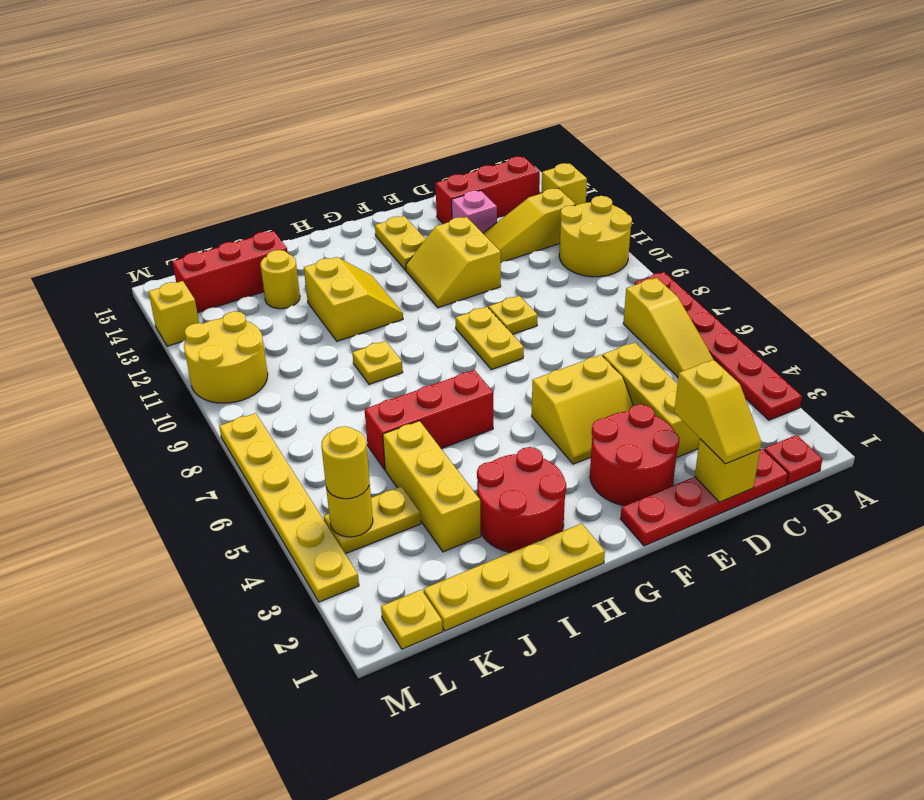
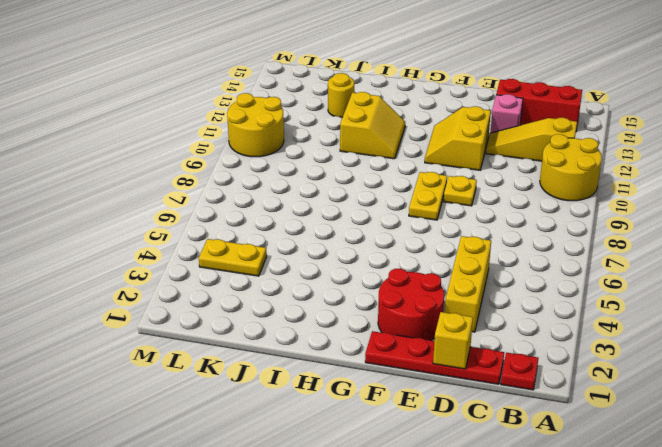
none -> red 1x6 plate [635,272,802,420]
none -> yellow 1x1 brick [542,163,587,205]
none -> yellow 1x3 slope [623,278,714,377]
none -> yellow 2x2 slope [532,355,633,464]

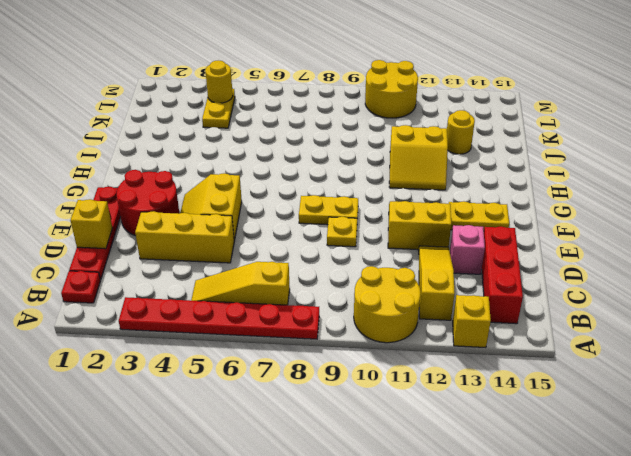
none -> yellow 1x4 plate [423,523,605,631]
none -> red 2x2 round brick [477,447,566,553]
none -> red 1x3 brick [364,370,493,469]
none -> yellow 1x1 plate [352,341,403,384]

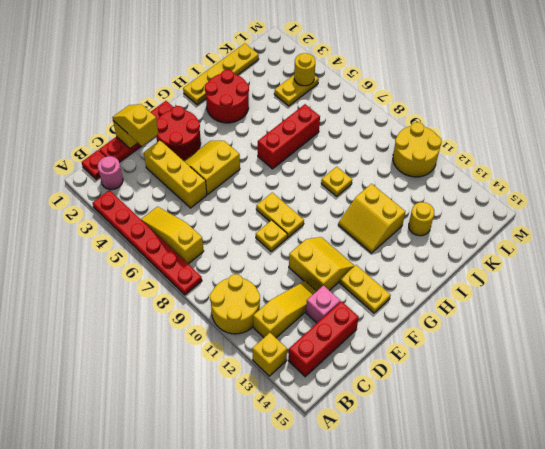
pink 1x1 round brick [98,156,123,190] -> none
none -> yellow 1x3 brick [383,421,481,552]
none -> red 1x3 brick [172,231,288,313]
none -> yellow 1x1 plate [381,590,443,649]
none -> yellow 1x6 plate [219,413,359,602]

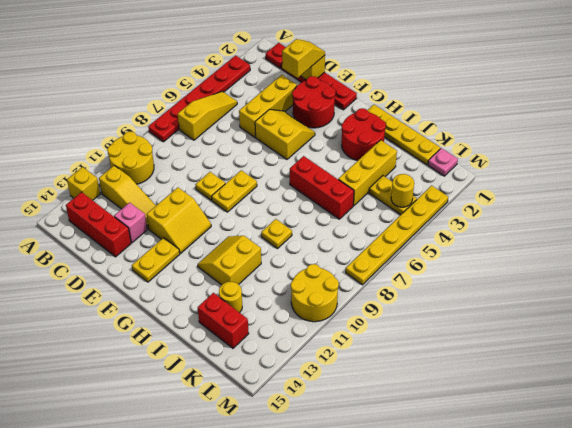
red 1x2 brick [198,293,249,348] -> red 1x3 brick [172,231,288,313]
pink 1x1 plate [428,148,458,176] -> yellow 1x1 plate [381,590,443,649]
none -> yellow 1x1 brick [148,281,199,346]
none -> yellow 1x1 round brick [321,426,369,499]

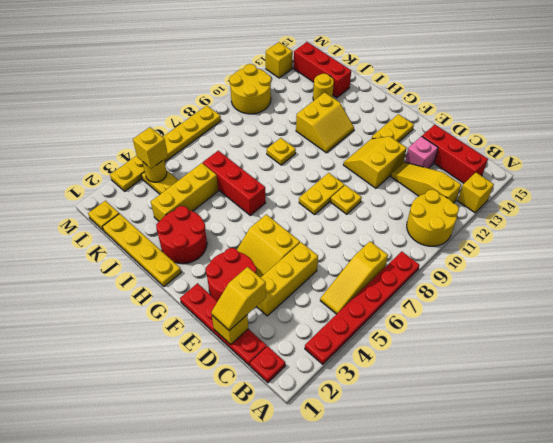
yellow 1x1 brick [133,127,168,169] -> yellow 1x1 round brick [321,426,369,499]

